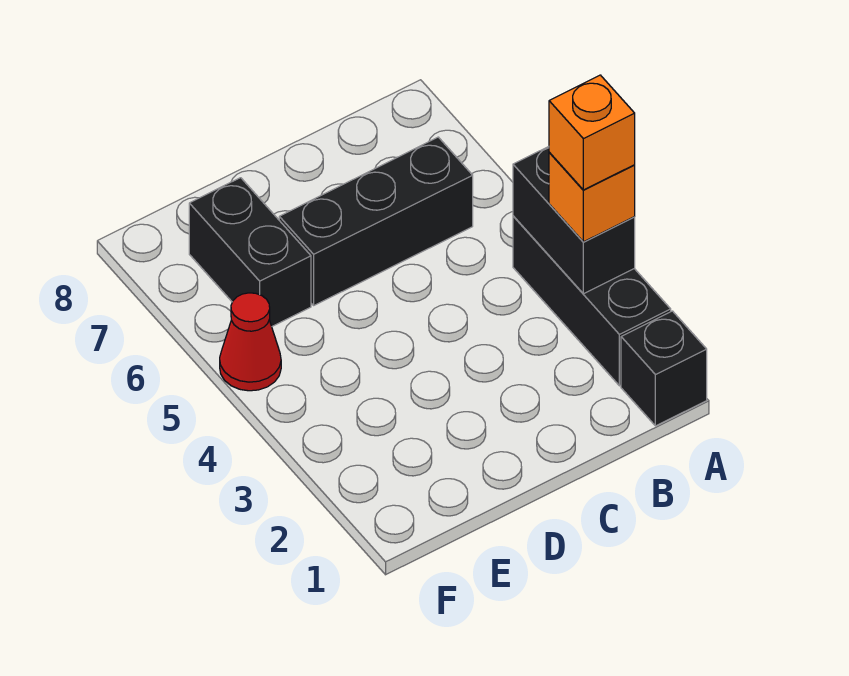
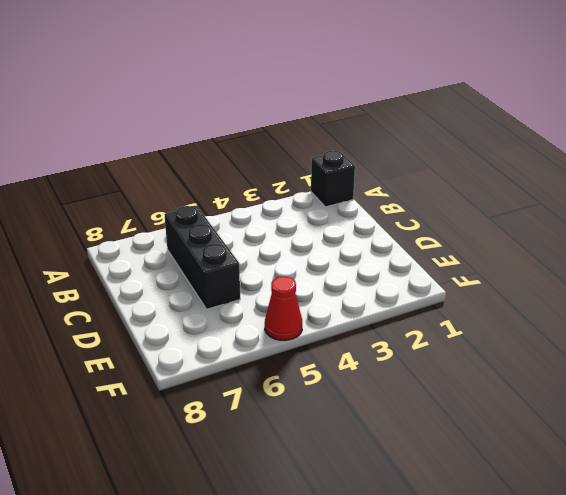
none -> black 1x3 brick [513,216,671,386]
none -> black 1x2 brick [189,178,311,326]

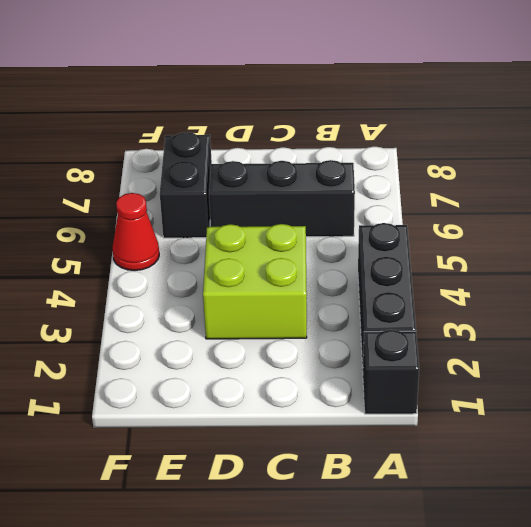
lime 2x2 brick [203,224,307,339] -> none
none -> black 1x2 brick [513,147,635,294]
none -> orange 1x1 brick [549,152,635,242]

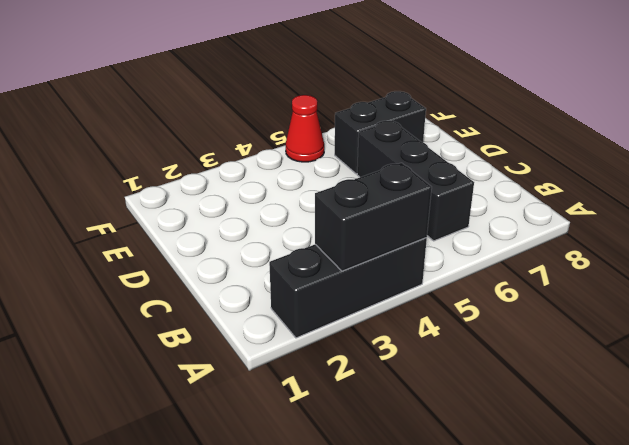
none -> black 1x1 brick [621,311,707,426]
none -> orange 1x1 brick [549,152,635,242]

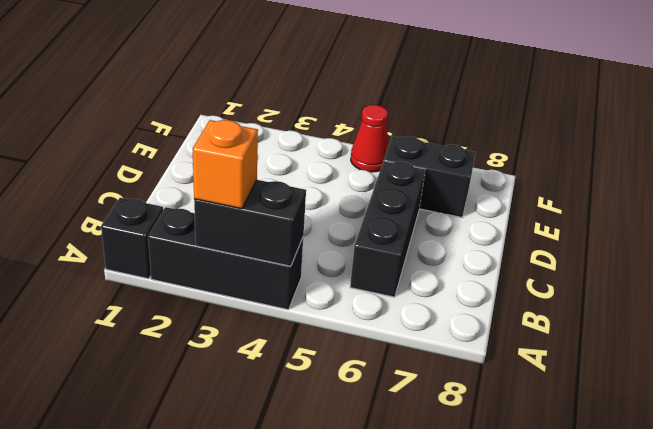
none -> orange 1x1 brick [549,75,635,190]

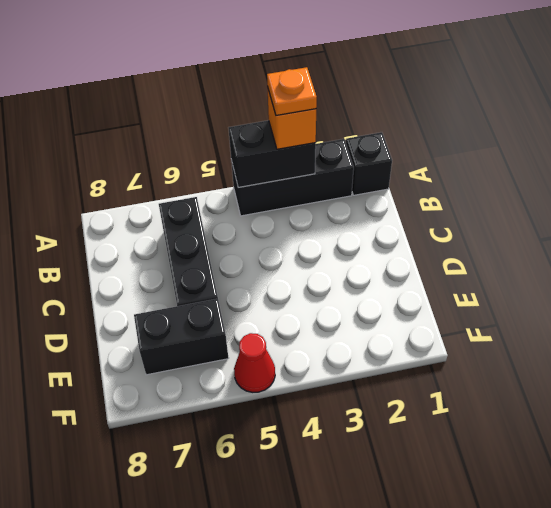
orange 1x1 plate [267,67,317,115] -> orange 1x1 brick [549,75,635,190]

